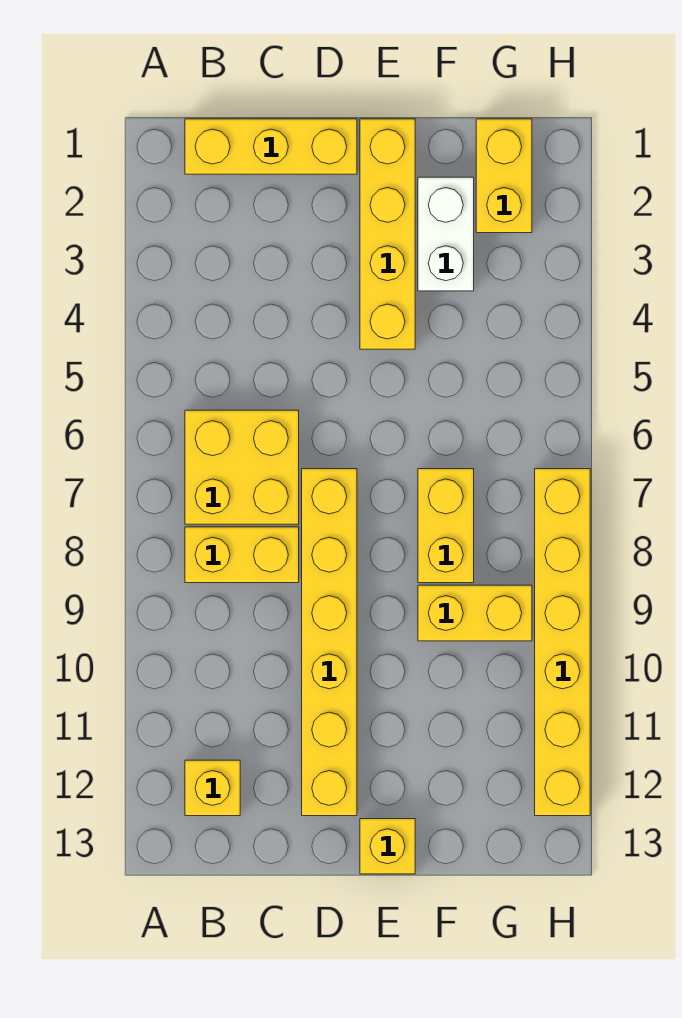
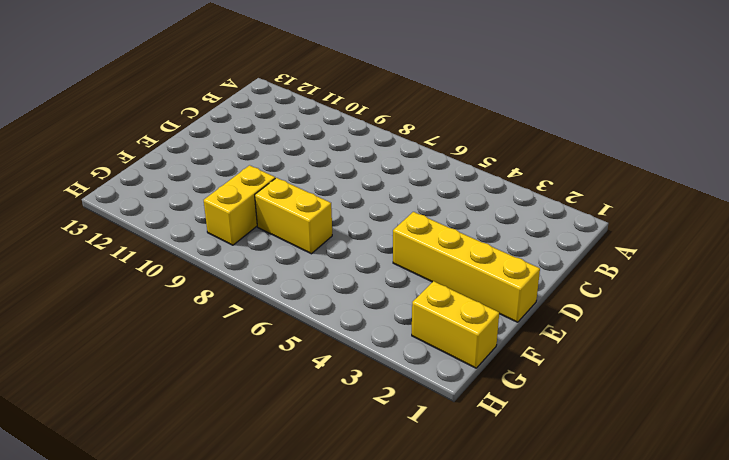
none -> yellow 1x3 brick [185,119,357,174]
none -> yellow 2x2 brick [185,410,299,524]
none -> yellow 1x2 brick [185,527,299,583]

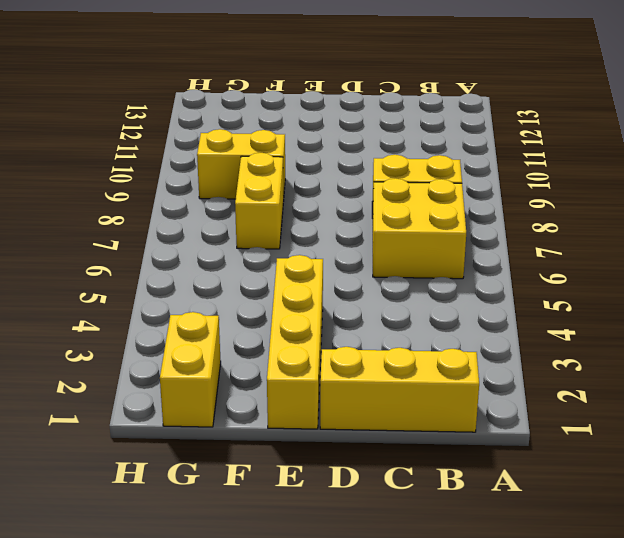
none -> yellow 1x1 brick [185,760,240,816]
none -> yellow 1x6 brick [302,469,357,816]
none -> yellow 1x1 brick [360,819,415,874]

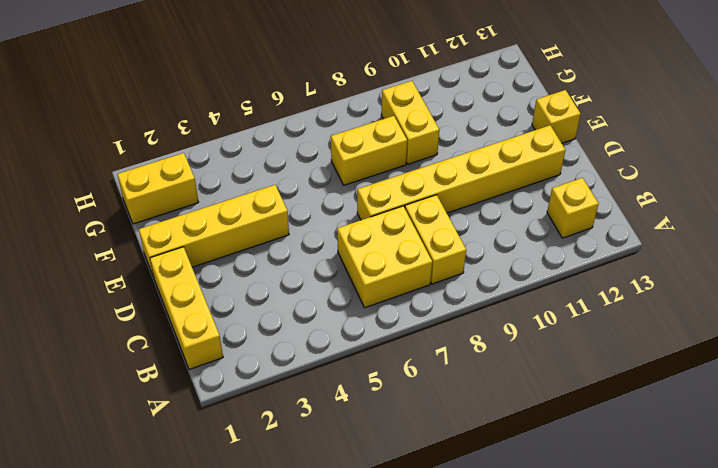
none -> white 1x2 brick [418,177,474,291]
none -> yellow 1x6 brick [535,469,590,816]

